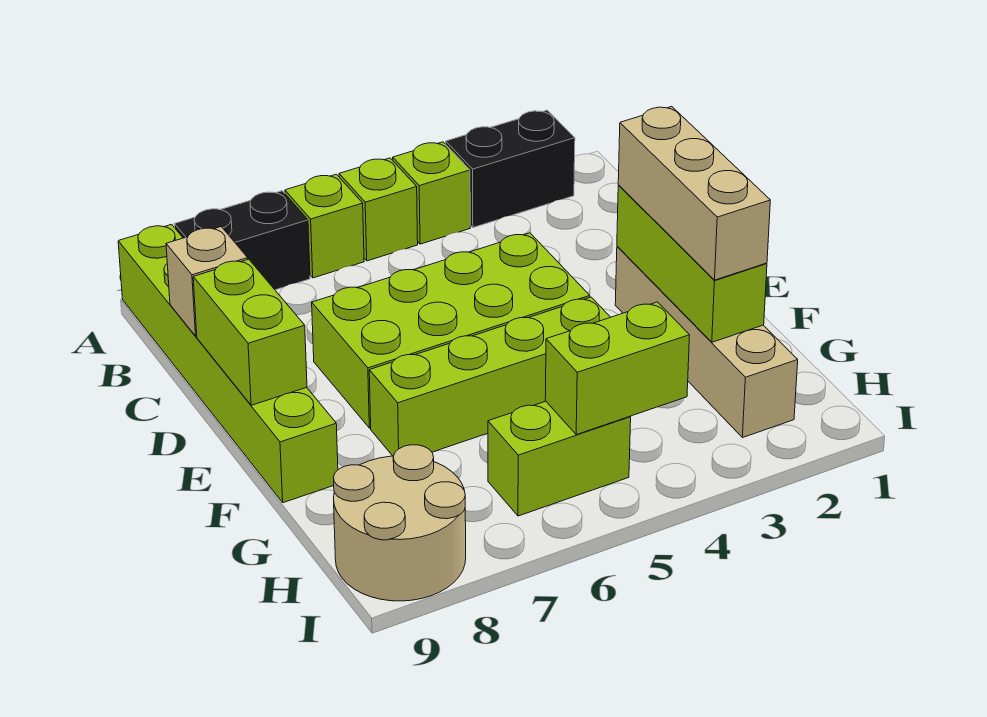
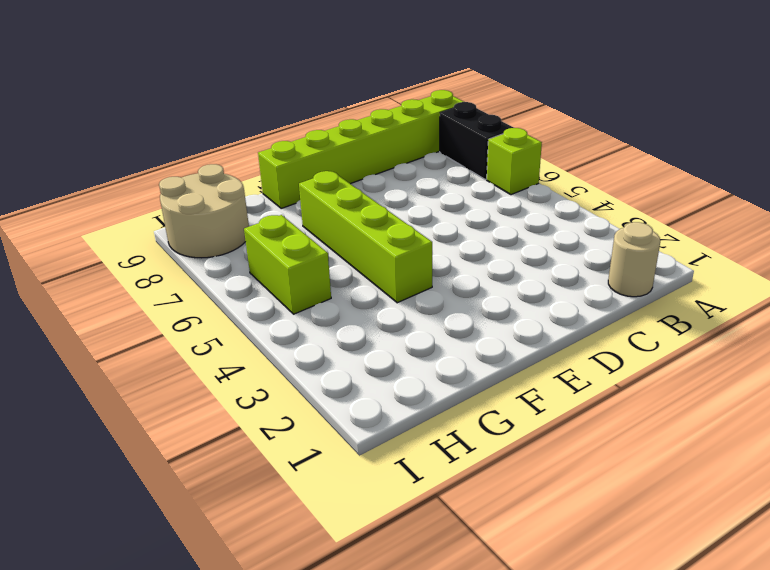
tan 1x1 round brick [608,222,660,297] -> none
none -> black 1x2 brick [446,110,575,227]
none -> lime 1x1 brick [393,142,470,244]
none -> lime 1x1 brick [339,158,418,261]

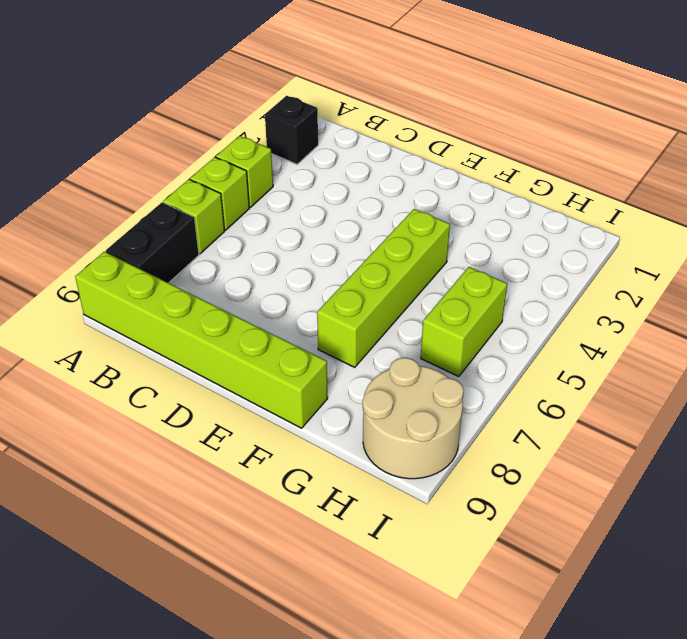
black 1x1 brick [265,96,318,164] -> black 1x2 brick [446,110,575,227]
none -> lime 2x4 brick [312,233,590,428]
none -> tan 1x4 brick [615,246,798,438]
none -> tan 1x1 brick [166,227,248,336]

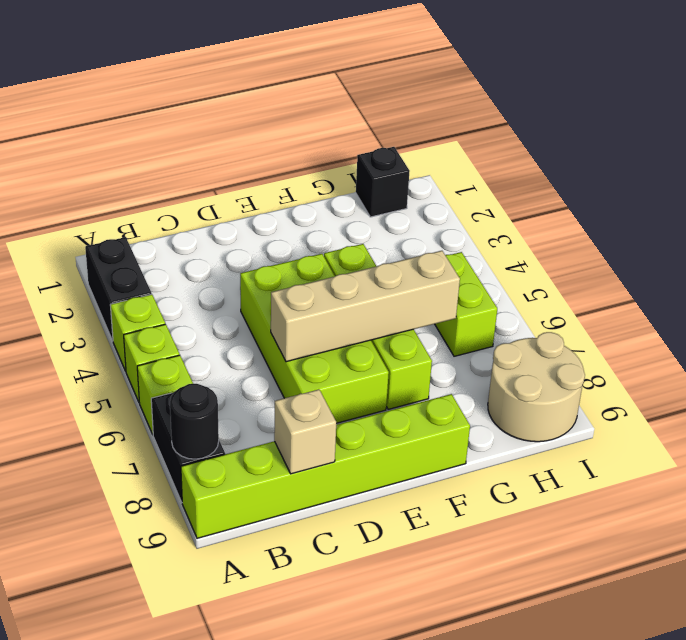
black 1x1 round brick [170,384,219,459] -> none
tan 1x4 brick [271,251,460,362] -> tan 1x4 brick moved to [615,246,798,438]
black 1x1 brick [356,147,410,217] -> none
none -> lime 1x2 brick [193,259,307,405]
none -> lime 1x3 brick [617,185,767,342]
none -> lime 1x2 brick [545,302,690,435]

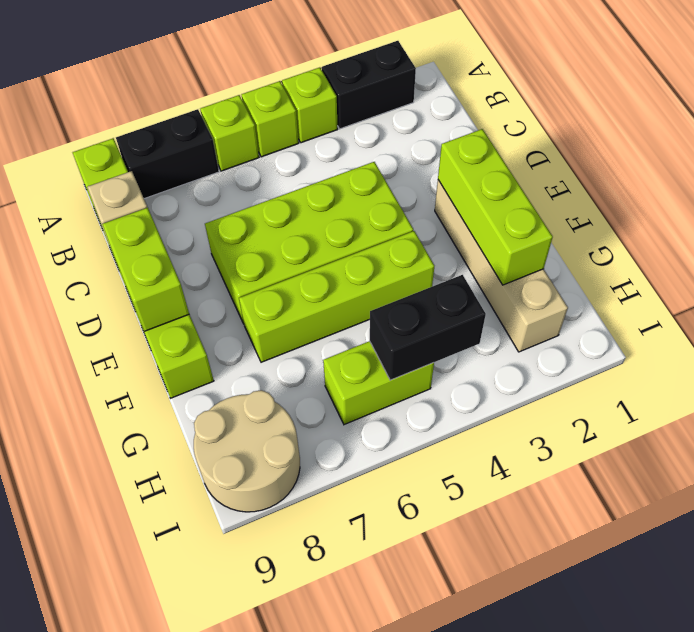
black 1x2 brick [370,275,486,380] -> lime 1x2 brick [545,302,690,435]
none -> tan 1x3 brick [618,107,770,280]

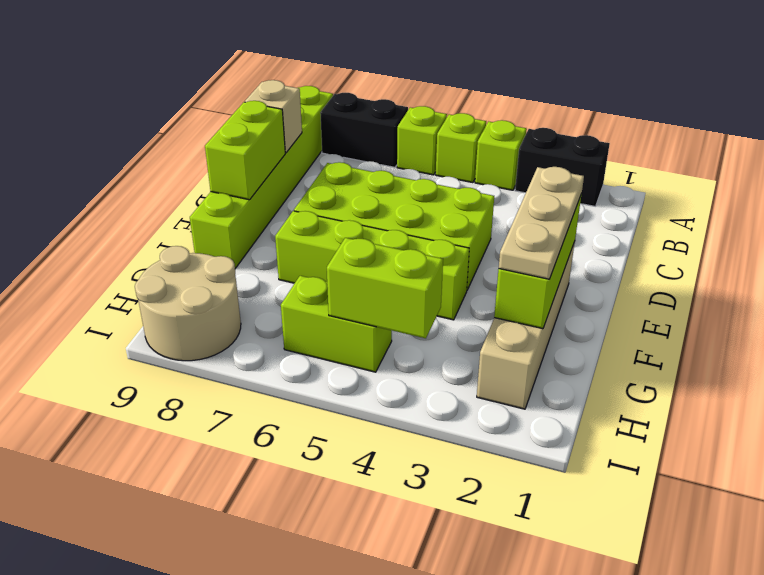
tan 1x3 plate [499,167,584,279] -> tan 1x3 brick [618,107,770,280]

